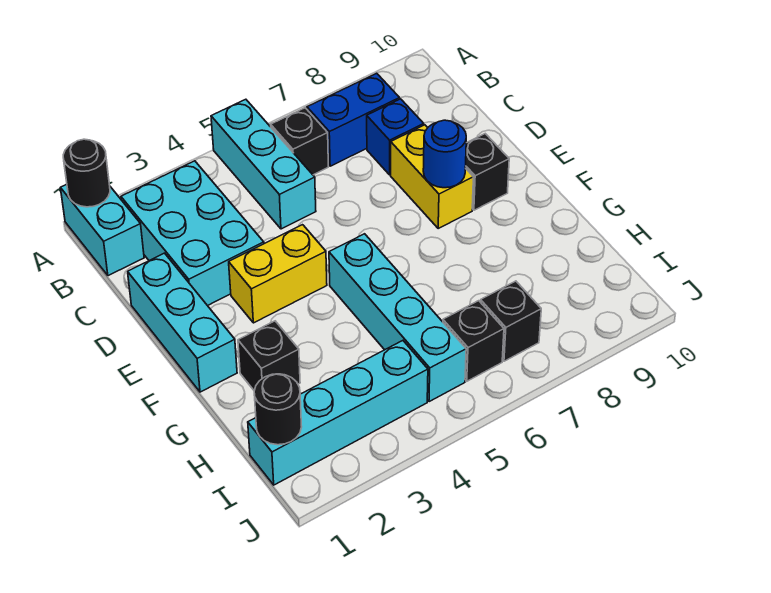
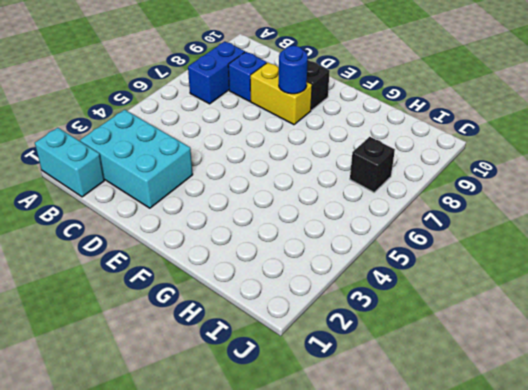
none -> cyan 1x3 brick [211,99,316,229]
none -> black 1x1 brick [271,108,328,175]
none -> cyan 1x3 brick [128,253,237,392]

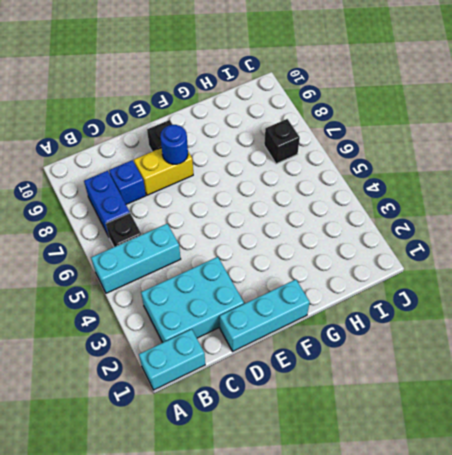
none -> yellow 1x2 brick [229,225,327,323]
none -> cyan 1x4 brick [329,234,466,402]
none -> black 1x1 brick [238,321,300,390]

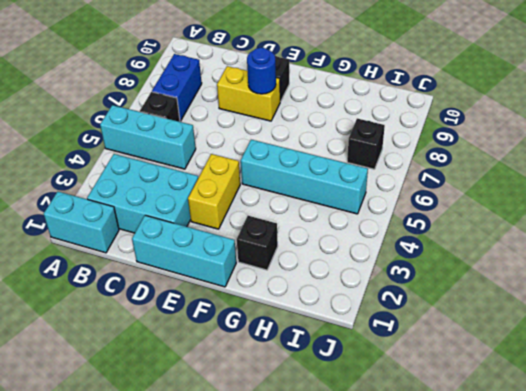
none -> blue 1x1 brick [367,99,424,175]
none -> cyan 1x4 brick [248,341,428,485]
none -> black 1x1 brick [443,301,504,381]

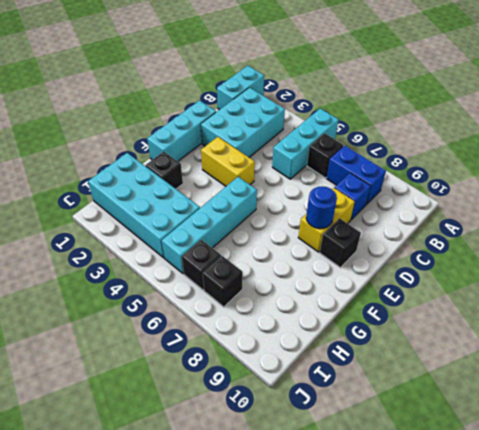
cyan 2x4 brick [88,153,200,258] -> cyan 1x4 brick [248,341,428,485]
none -> black 1x1 round brick [63,139,110,207]
none -> black 1x1 round brick [254,374,302,445]

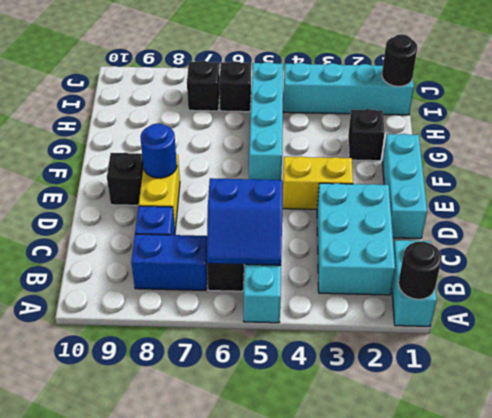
blue 2x2 slope [207,178,283,265] -> none

